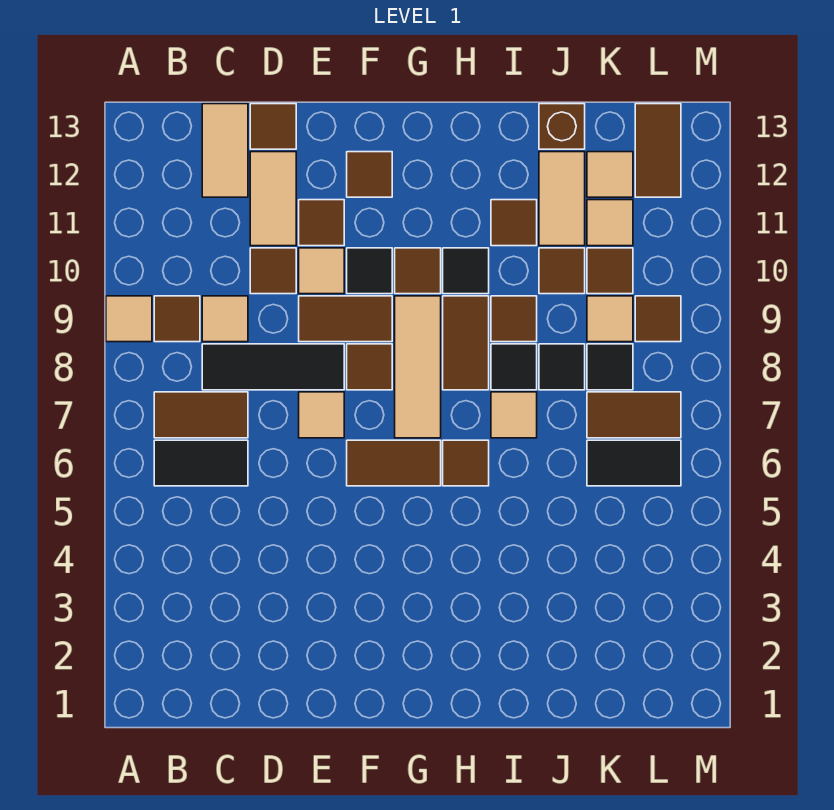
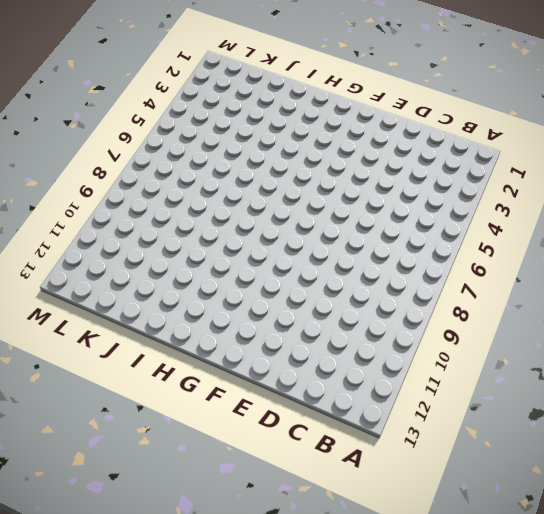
none -> tan 1x1 tile [106,296,152,342]
none -> black 1x2 tile [154,440,248,486]
none -> brown 1x2 tile [154,392,248,438]
none -> brown 1x1 tile [154,296,200,342]

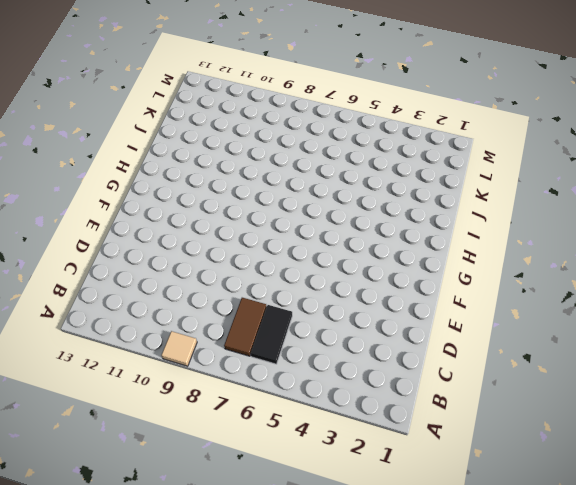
none -> brown 1x1 tile [154,296,200,342]
none -> black 1x3 tile [202,344,344,390]
none -> tan 1x1 tile [202,296,248,342]
none -> tan 1x2 tile [202,104,248,197]

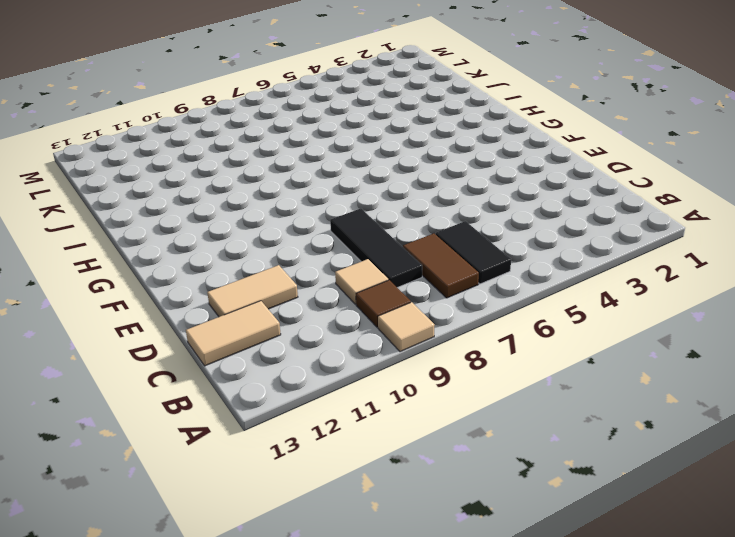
none -> brown 1x1 tile [250,248,296,294]
none -> brown 1x1 tile [250,104,296,149]
none -> tan 1x1 tile [299,392,344,438]
none -> brown 1x2 tile [299,296,392,342]

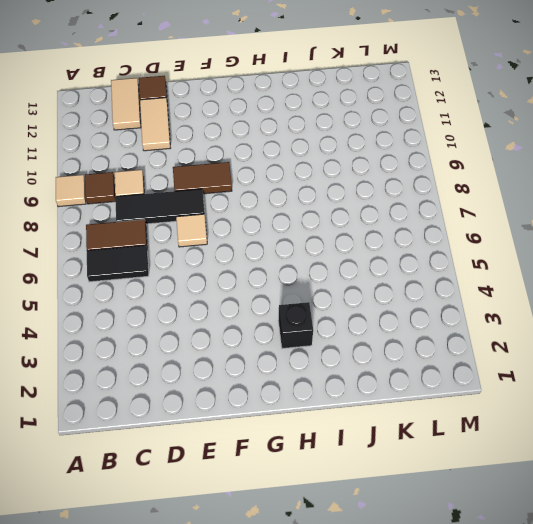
black 1x1 brick [278,302,313,349] -> none
none -> brown 1x1 tile [250,248,296,294]
none -> tan 1x1 tile [299,248,344,294]
none -> brown 1x1 tile [299,200,344,246]
none -> brown 1x2 tile [347,440,441,486]

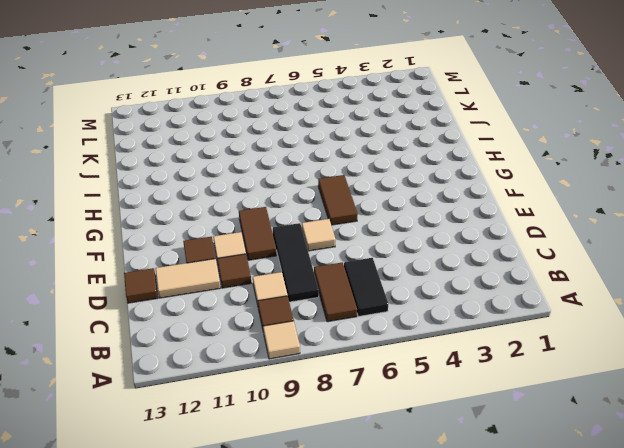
none -> tan 1x2 tile [202,104,248,197]
none -> brown 1x1 tile [347,344,392,390]
none -> black 1x1 tile [347,248,392,294]
none -> brown 1x1 tile [347,152,392,197]

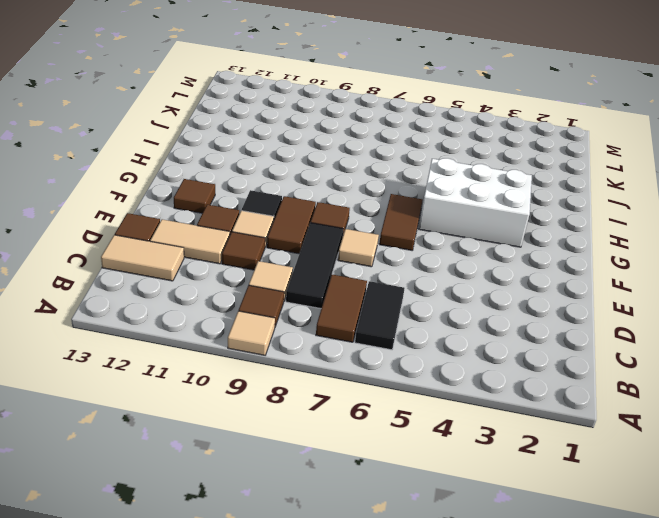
white 2x3 brick [419,158,532,247] -> none
none -> tan 1x3 tile [395,296,441,438]
none -> brown 1x1 tile [395,248,441,294]
none -> brown 1x1 tile [443,440,489,486]
none -> brown 1x2 tile [443,296,489,390]

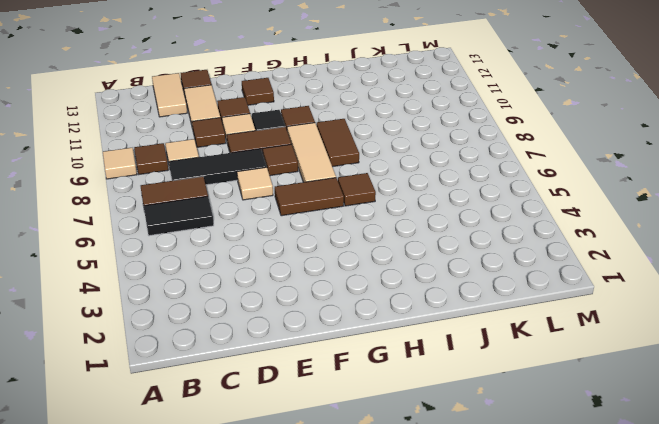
none -> black 1x1 tile [443,248,489,294]
none -> tan 1x1 tile [491,392,537,438]
none -> black 1x1 tile [491,344,537,390]
none -> brown 1x1 tile [491,296,537,342]

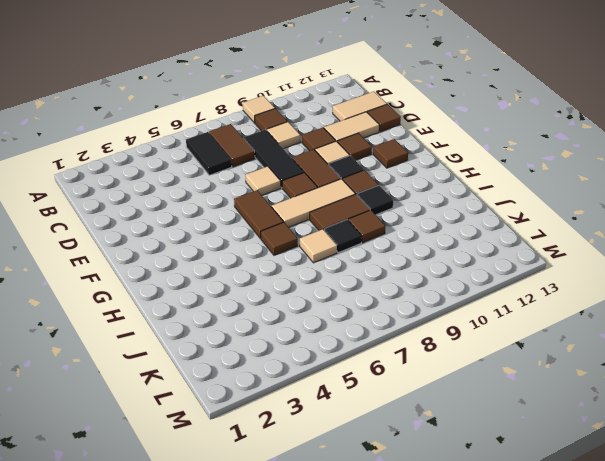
none -> brown 1x1 tile [491,200,537,246]
none -> black 1x1 tile [539,344,585,390]
none -> brown 1x1 tile [539,248,585,294]
none -> tan 1x2 tile [539,152,585,246]

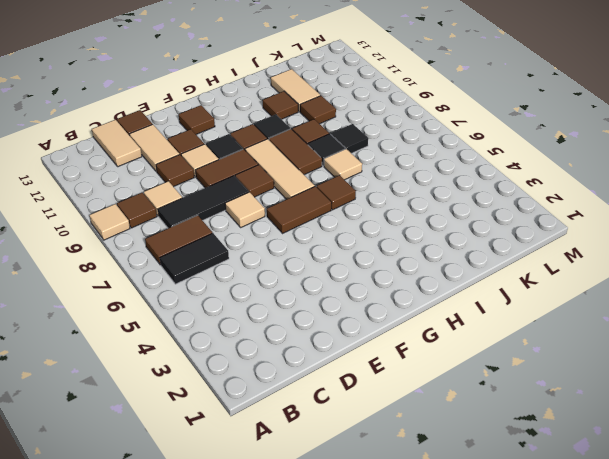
none -> brown 1x1 brick [539,104,585,149]
none -> black 1x2 tile [587,440,681,486]
none -> brown 1x2 tile [587,392,681,438]
none -> black 1x1 tile [587,344,633,390]

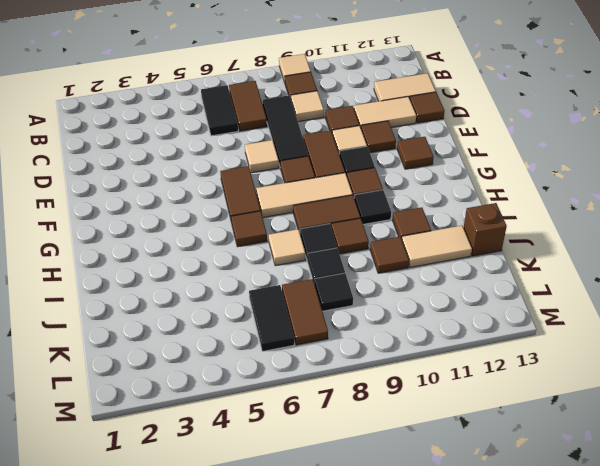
none -> tan 1x1 tile [587,296,633,342]
none -> brown 1x1 tile [587,248,633,294]
none -> tan 1x1 tile [587,200,633,246]
none -> tan 1x1 tile [587,152,633,197]

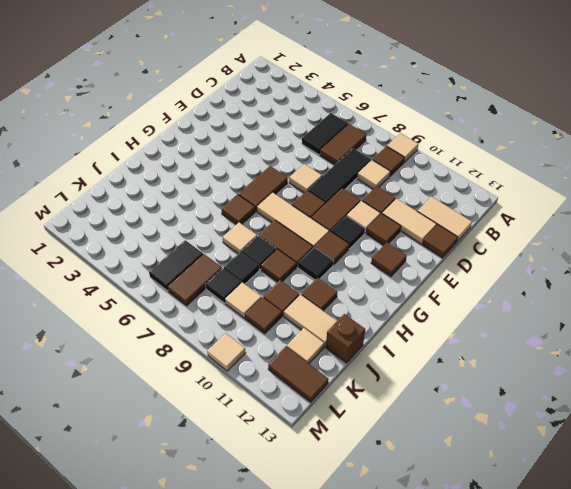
tan 1x1 tile [207,333,245,371] -> tan 1x1 tile moved to [587,200,633,246]
none -> brown 1x1 tile [635,296,681,342]

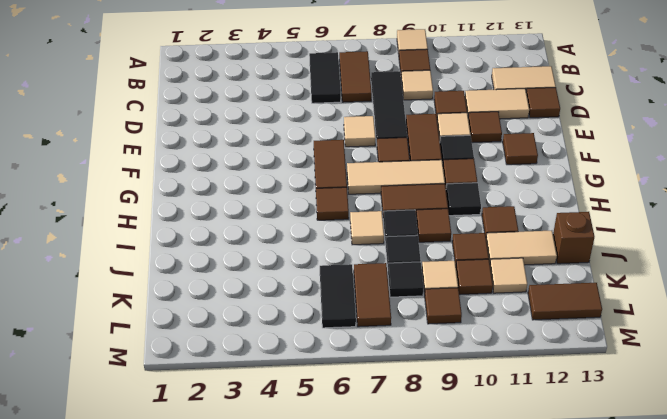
none -> tan 1x1 tile [587,152,633,197]

